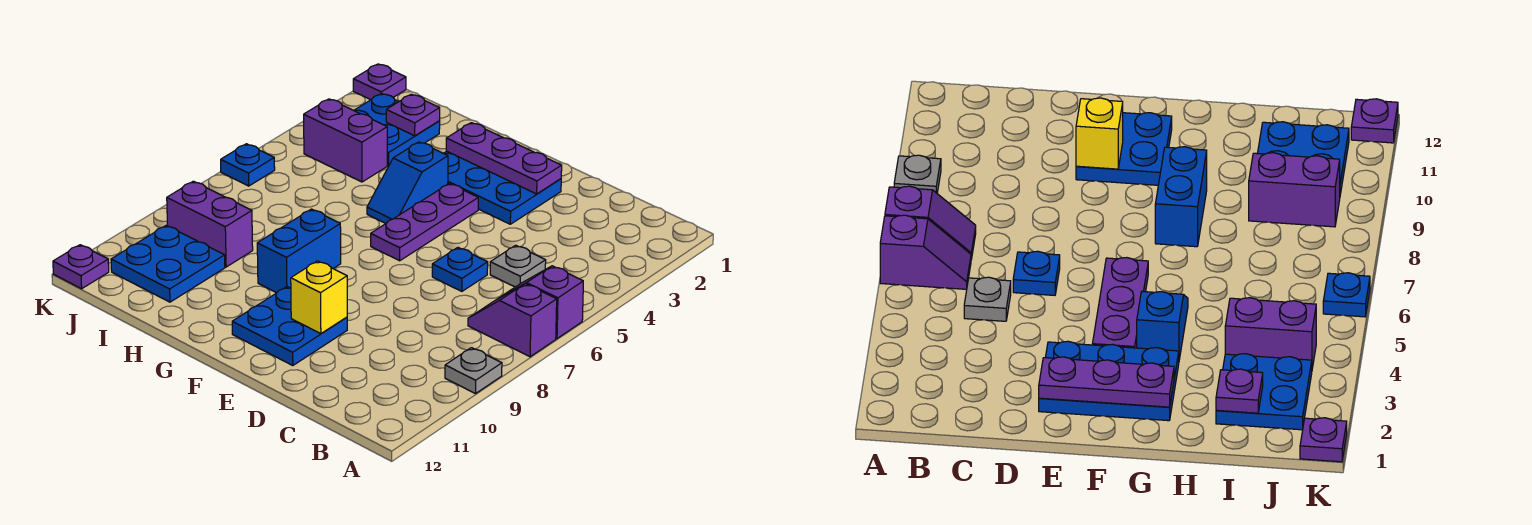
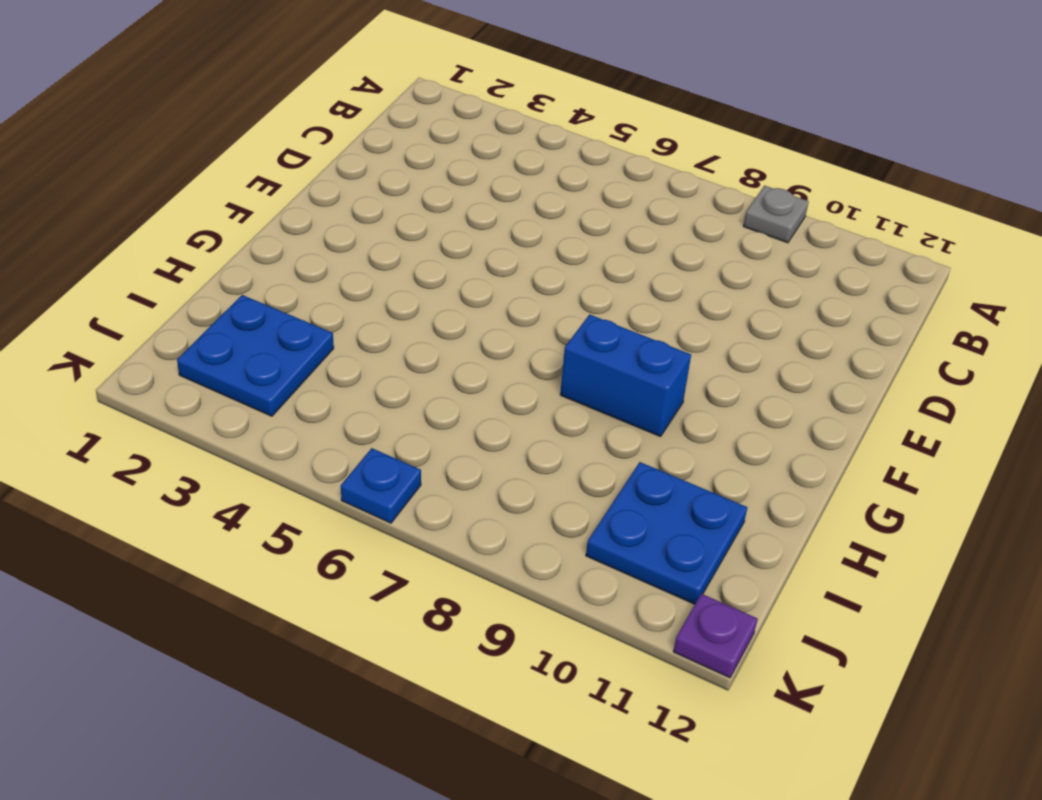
none -> purple 1x2 slope [498,266,583,338]
none -> purple 1x2 slope [468,284,557,357]
none -> grey 1x1 plate [490,245,546,287]

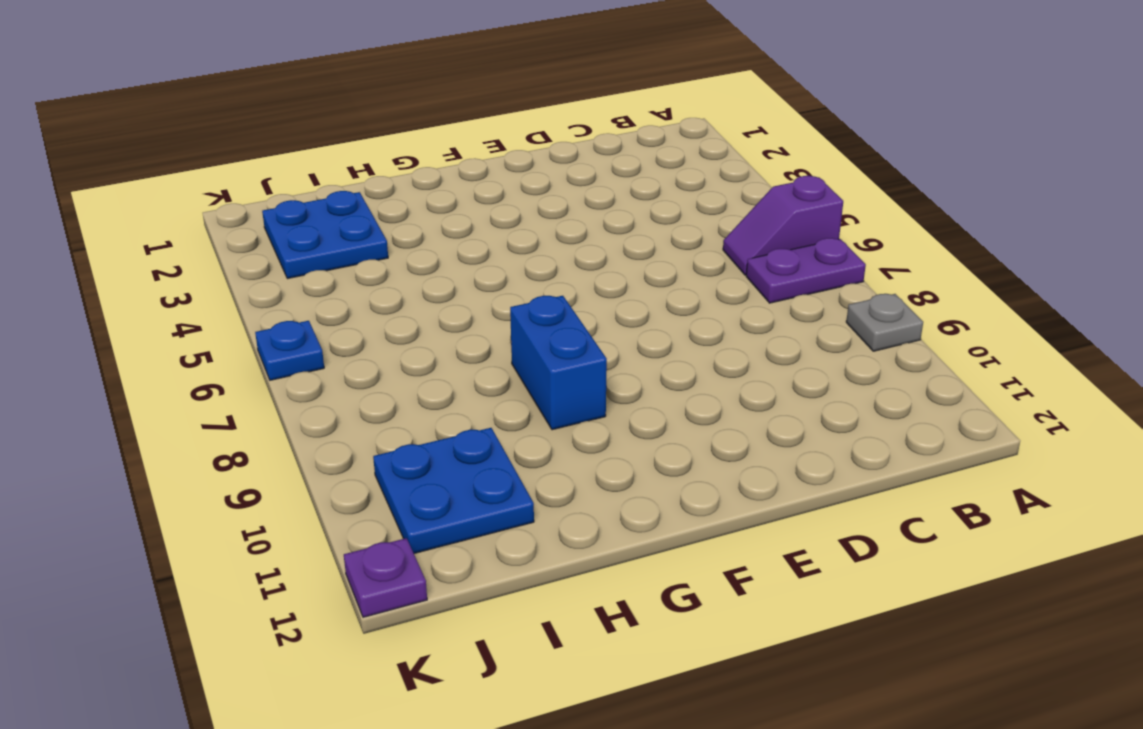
purple 1x2 plate [746,238,866,303] -> purple 1x2 slope [468,284,557,357]
none -> grey 1x1 plate [490,245,546,287]
none -> blue 1x1 plate [432,248,488,291]
none -> blue 2x3 plate [444,151,561,224]

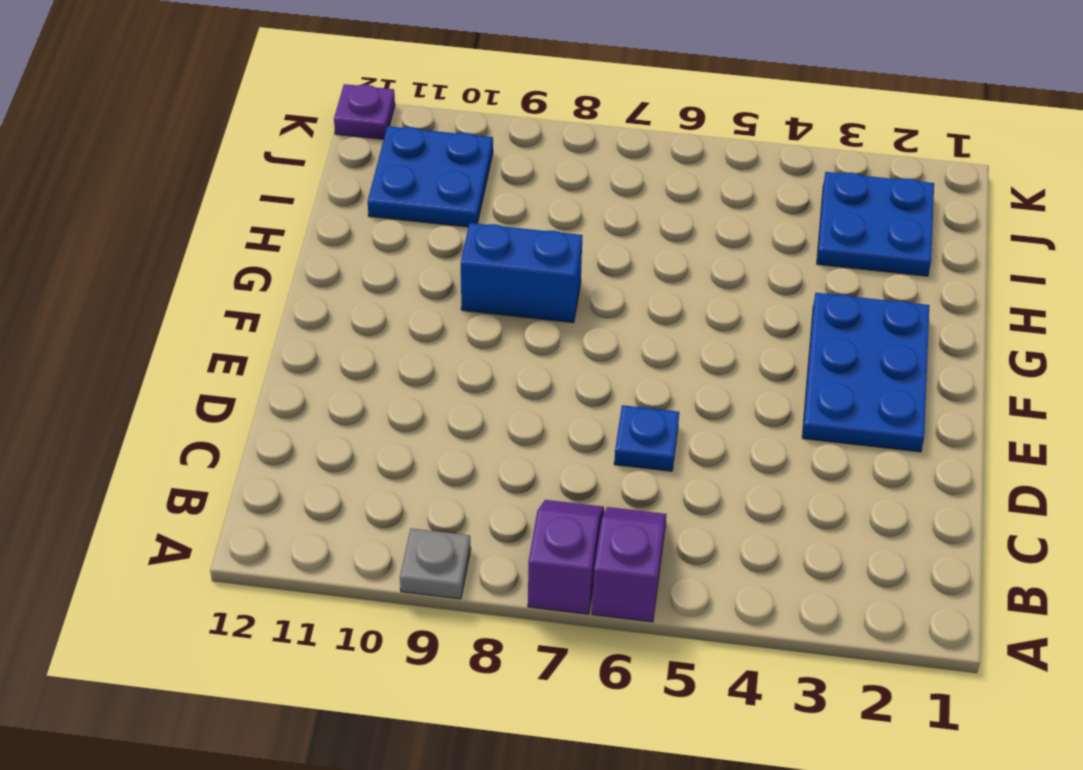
none -> grey 1x1 plate [490,245,546,287]
none -> blue 2x2 plate [232,287,347,366]
none -> purple 1x3 plate [371,183,478,261]

